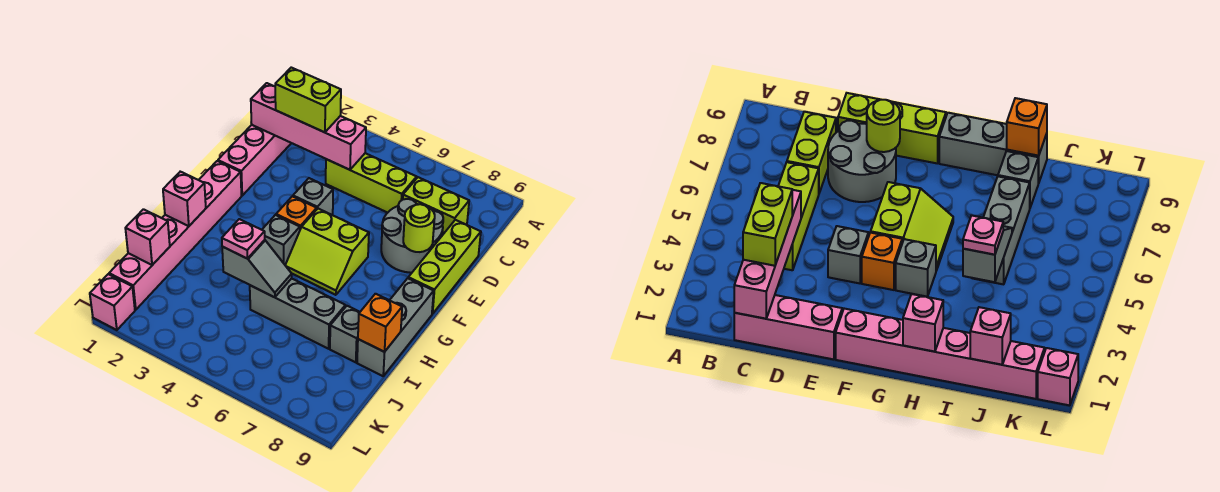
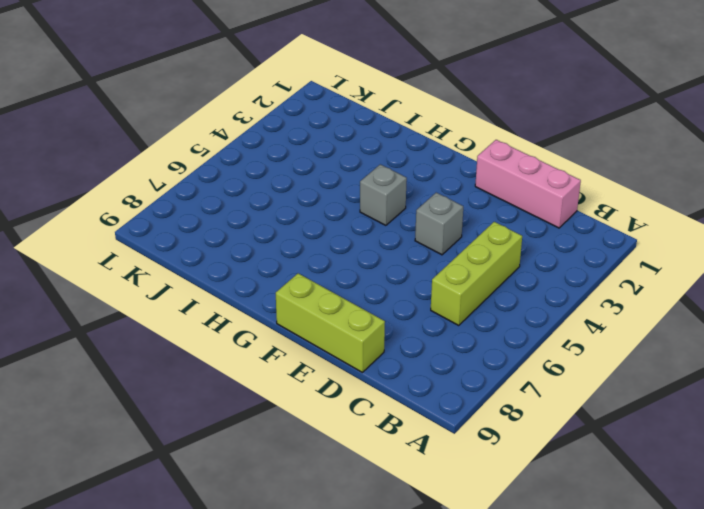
none -> lime 1x2 brick [403,177,469,235]
none -> grey 2x2 round brick [381,199,443,273]
none -> pink 1x6 brick [109,161,241,310]

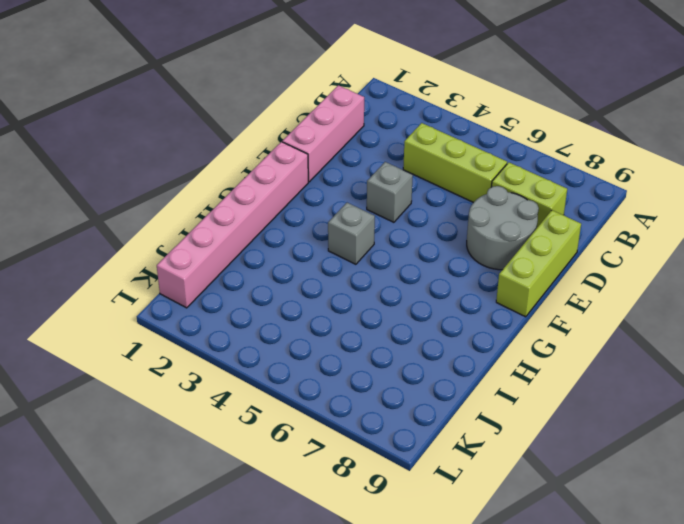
none -> orange 1x1 brick [276,196,317,229]
none -> lime 2x2 slope [285,209,369,295]
none -> grey 1x3 brick [357,278,434,376]

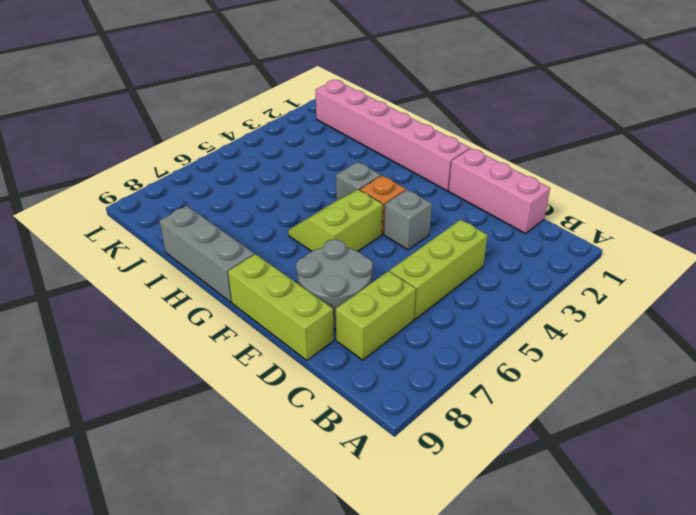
none -> grey 1x3 brick [250,278,346,349]
none -> grey 1x1 brick [330,306,360,362]
none -> pink 1x1 brick [90,274,135,330]

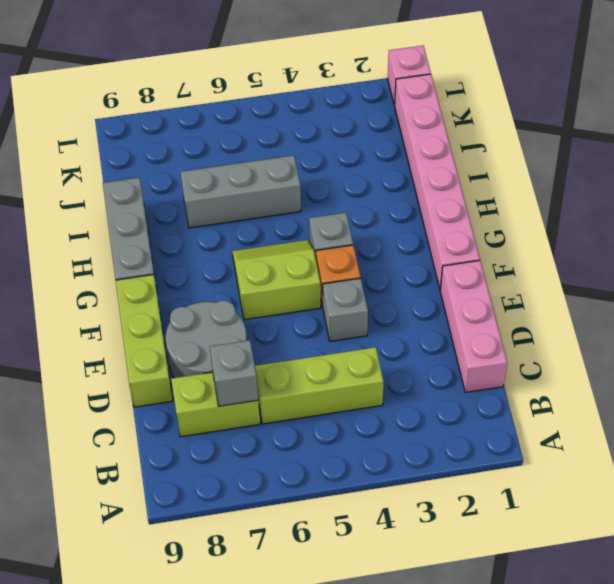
grey 1x1 brick [210,340,258,406] -> grey 1x1 brick moved to [330,306,360,362]
none -> pink 1x4 brick [251,83,366,170]
none -> lime 1x1 round brick [403,204,435,252]
none -> pink 1x1 brick [163,172,206,226]

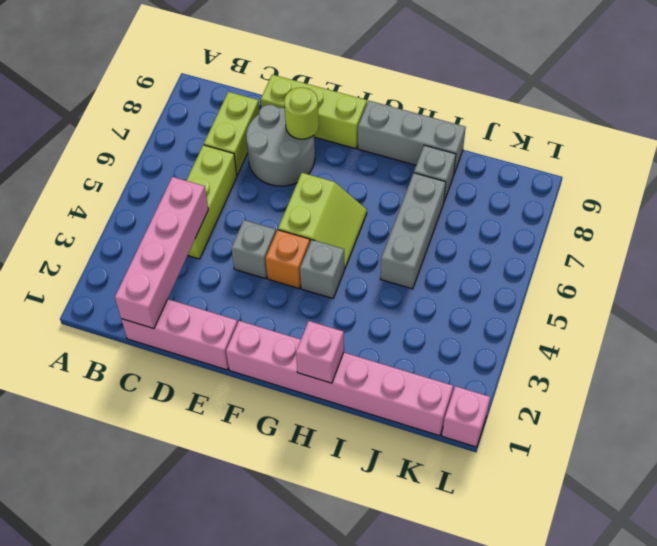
none -> grey 1x2 slope [222,240,292,297]
none -> orange 1x1 brick [358,294,402,352]
none -> pink 1x1 brick [125,209,170,265]

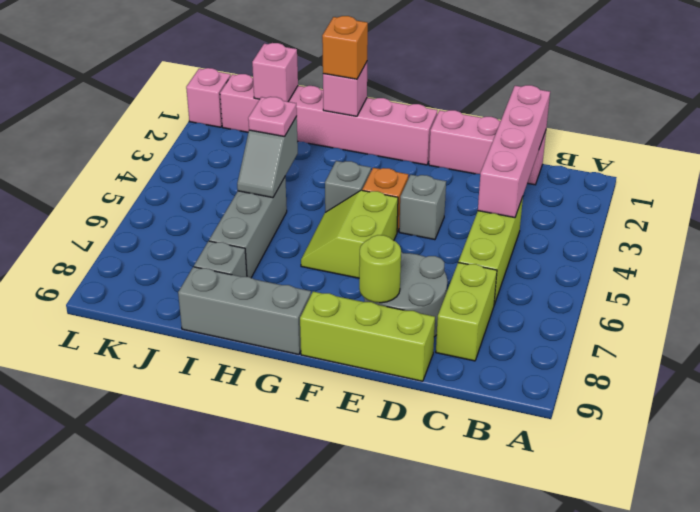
orange 1x1 brick [322,16,368,79] -> orange 1x1 brick moved to [358,294,402,352]
none -> lime 1x2 brick [275,68,341,132]

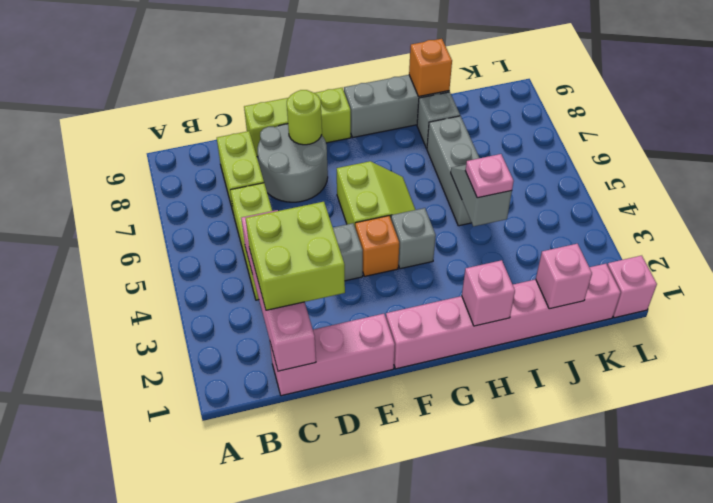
lime 2x2 brick [246,202,345,310] -> lime 1x2 brick [275,68,341,132]

